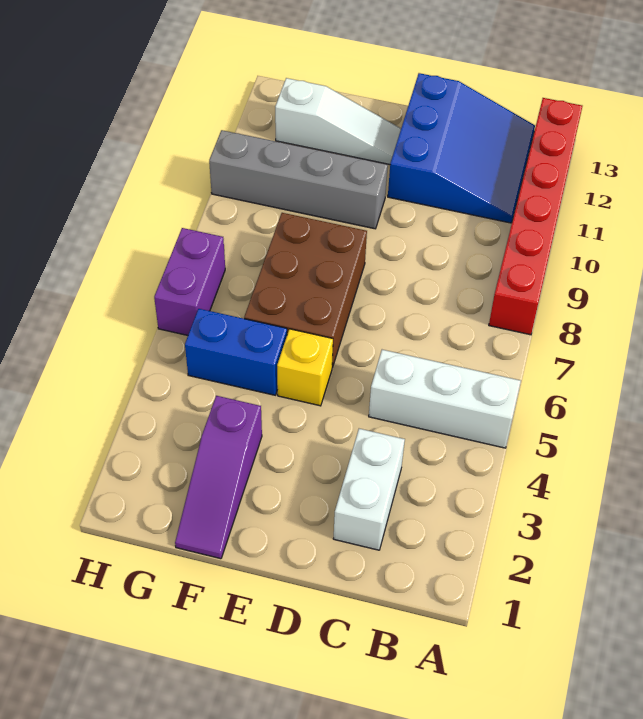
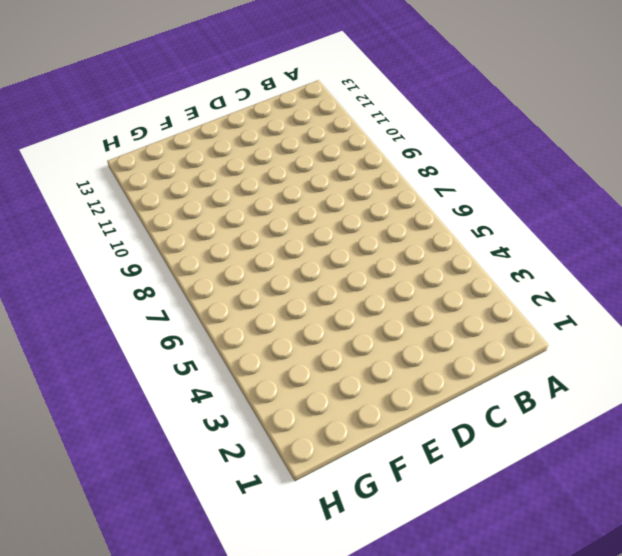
none -> white 1x3 brick [369,350,521,448]
none -> red 1x6 brick [489,98,582,335]

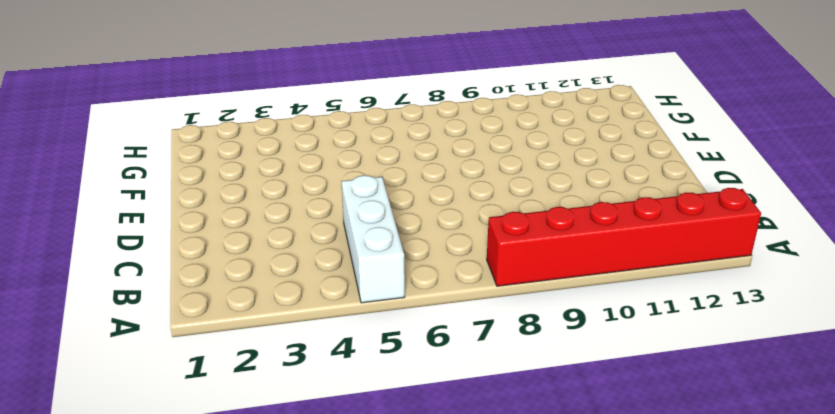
none -> blue 3x3 slope [388,73,535,223]
none -> white 1x2 brick [333,429,405,550]

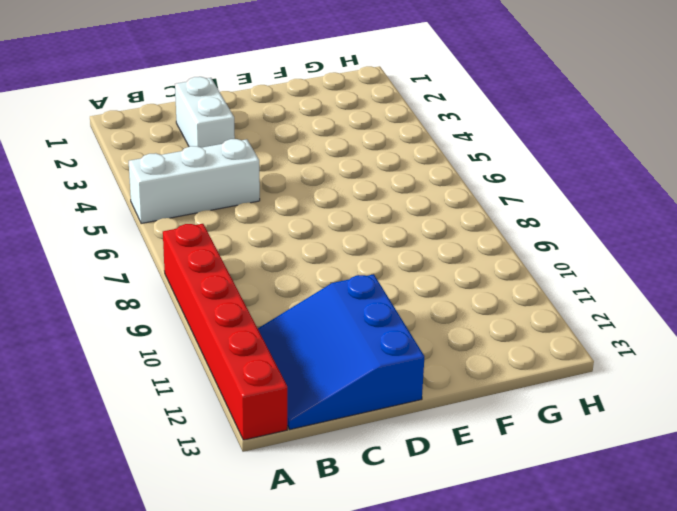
none -> yellow 1x1 brick [277,329,333,406]
none -> brown 2x3 brick [244,213,367,368]

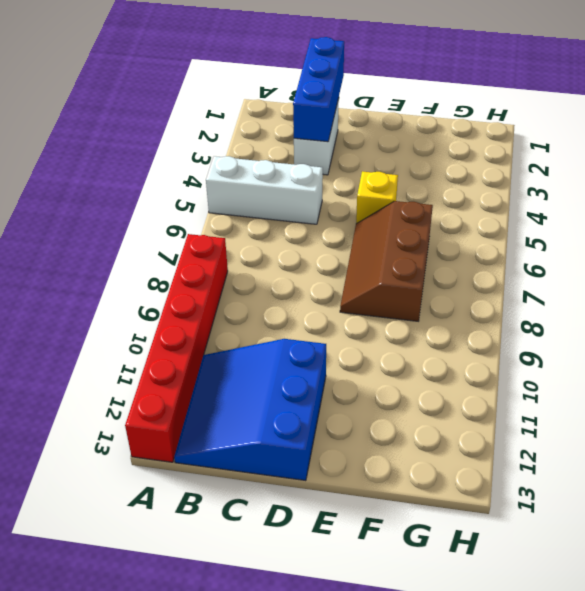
blue 1x3 brick [293,37,344,142] -> none
brown 2x3 slope [340,201,433,321] -> brown 2x3 brick [244,213,367,368]
none -> grey 1x4 brick [209,130,388,229]
none -> white 1x3 slope [275,78,401,164]

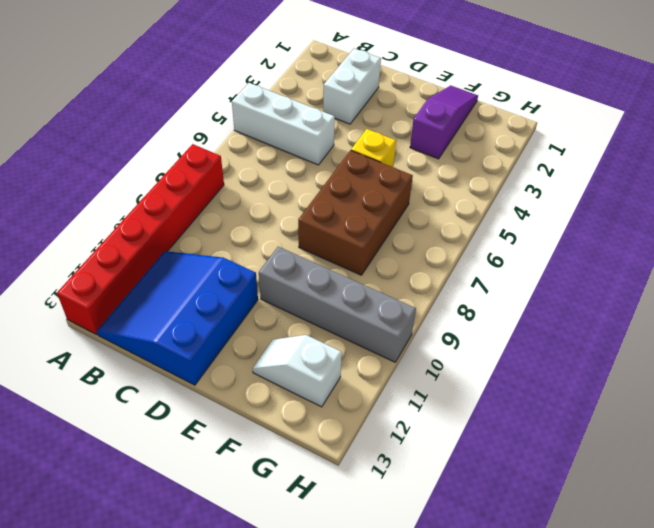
white 1x2 slope [253,335,342,407] -> white 1x3 slope [275,78,401,164]
none -> blue 1x2 brick [185,309,287,395]
none -> purple 1x2 brick [154,228,225,335]

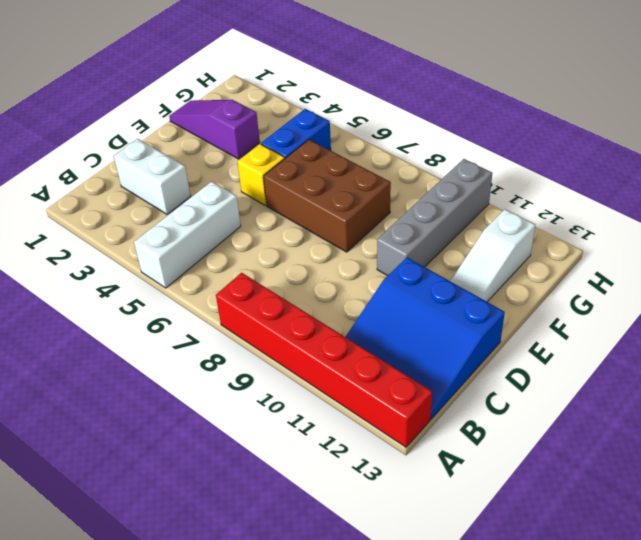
none -> purple 1x2 brick [154,228,225,335]

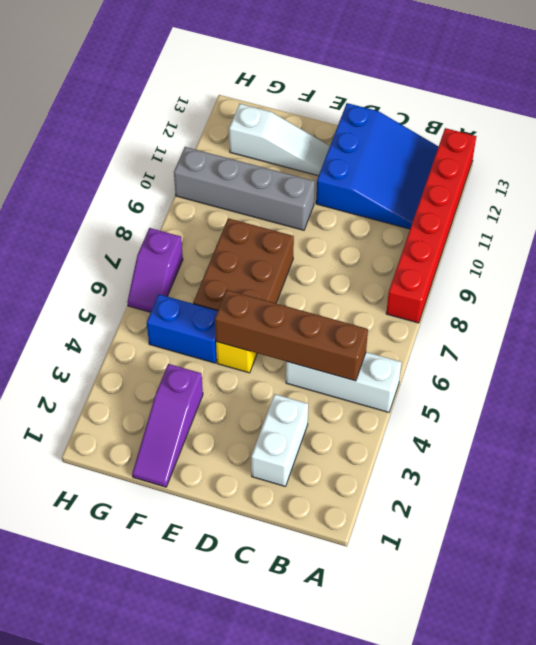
brown 1x4 brick [215,290,368,381] -> none
purple 1x2 slope [127,228,183,312] -> purple 1x2 brick [154,228,225,335]

